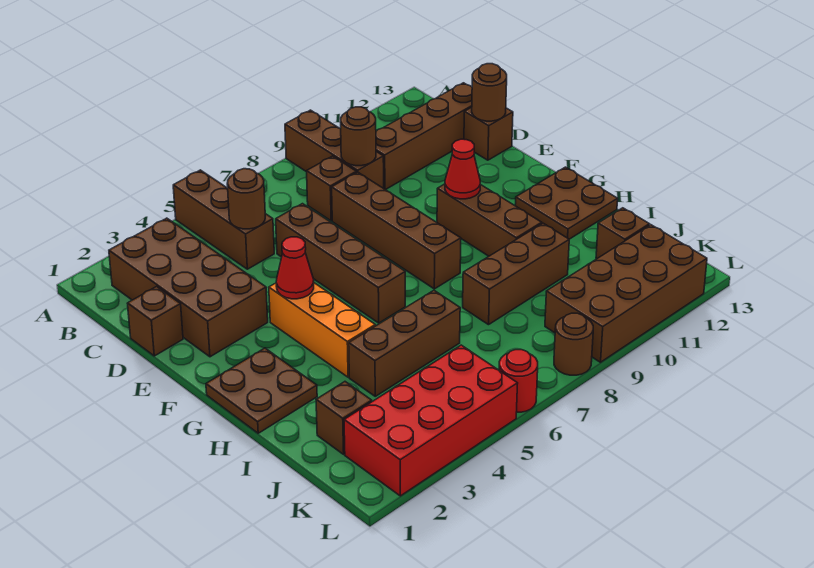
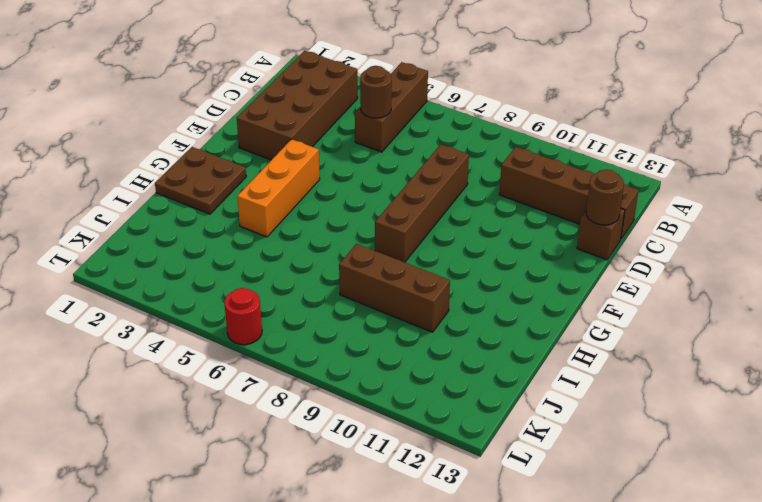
none -> brown 1x3 brick [285,110,384,188]
none -> brown 1x1 brick [307,156,356,221]
none -> brown 1x1 brick [127,287,183,356]

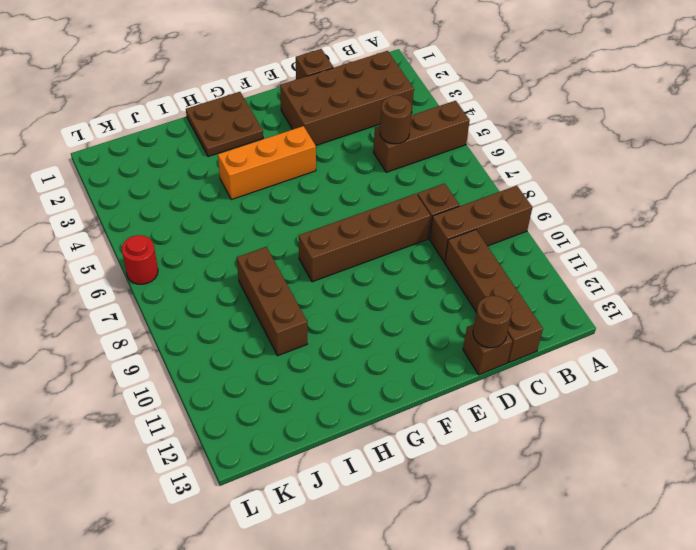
none -> brown 1x4 brick [276,204,405,323]
none -> brown 1x3 brick [437,184,542,256]
none -> brown 2x2 plate [515,167,618,239]

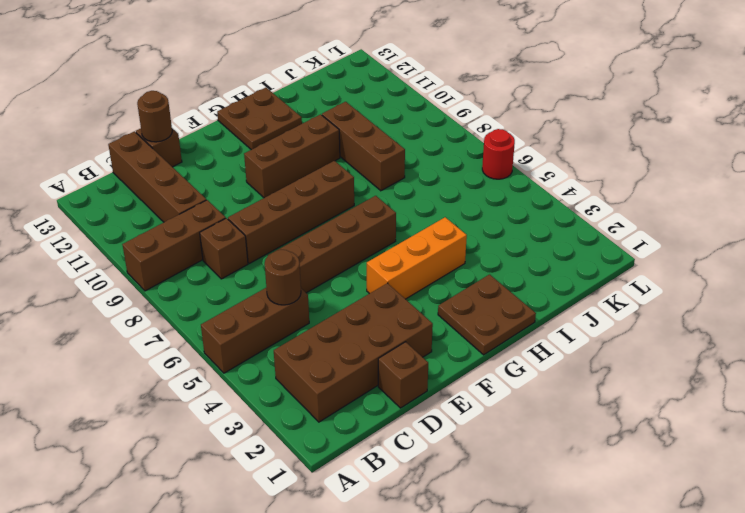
none -> brown 1x3 brick [349,290,460,396]
none -> brown 1x1 brick [316,382,372,454]
none -> brown 1x1 brick [596,208,649,259]

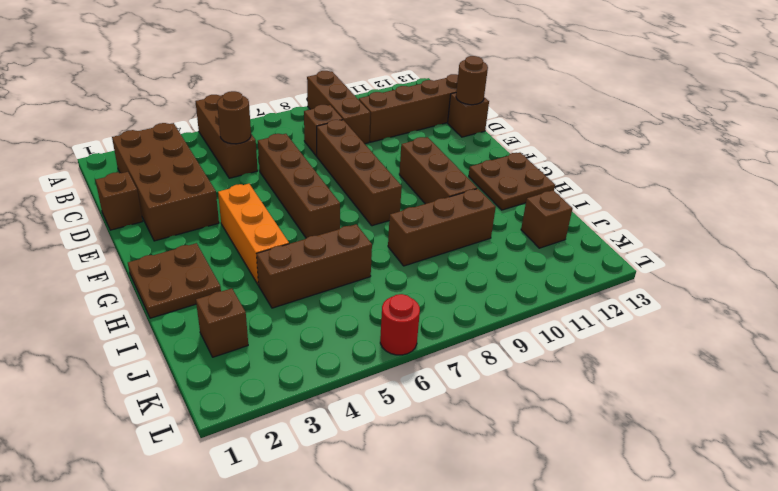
none -> red 2x4 brick [344,345,518,496]
none -> brown 2x4 brick [545,225,707,362]
none -> brown 1x1 round brick [554,313,593,375]

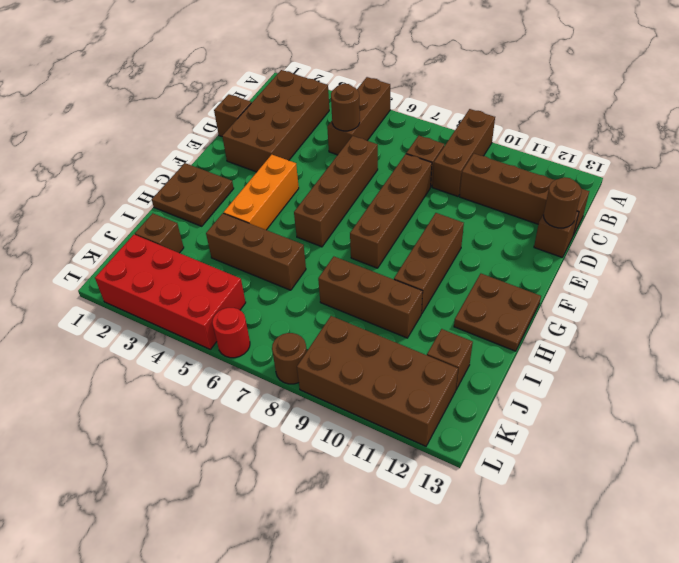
none -> brown 1x1 round brick [341,107,376,166]
none -> red 1x1 cone [276,237,314,299]
none -> red 1x1 cone [445,139,480,199]

